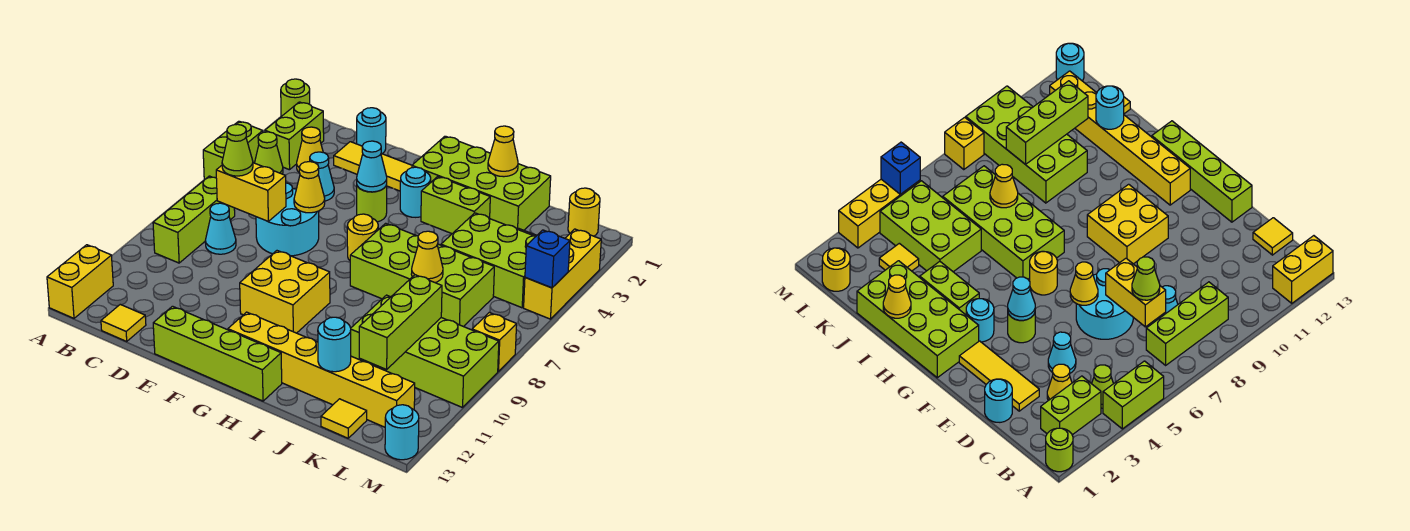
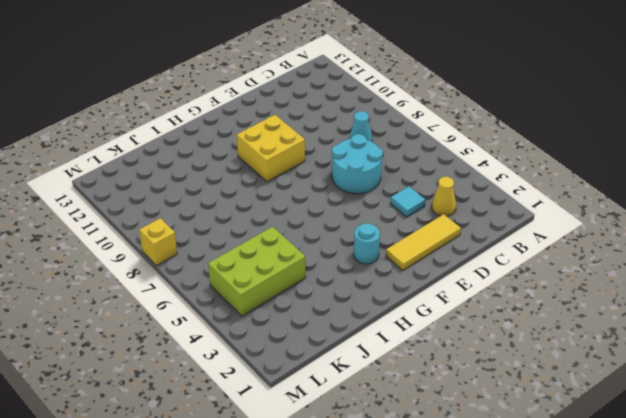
cyan 1x1 tile [390,187,425,217] -> cyan 1x1 cone [310,152,334,201]
none -> lime 1x1 round brick [281,79,310,117]
none -> lime 1x2 brick [203,121,263,180]
none -> yellow 1x2 brick [47,245,113,318]
none -> lime 1x2 brick [265,102,324,170]

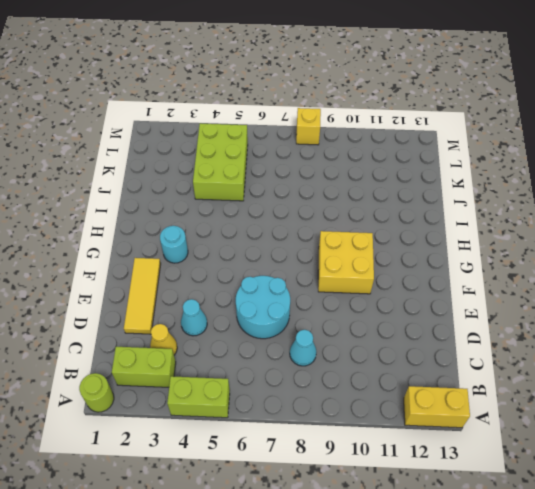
none -> lime 1x1 cone [255,132,283,174]
none -> lime 1x3 brick [153,176,235,263]
none -> yellow 1x1 tile [101,304,146,341]
none -> cyan 1x1 round brick [357,108,386,154]

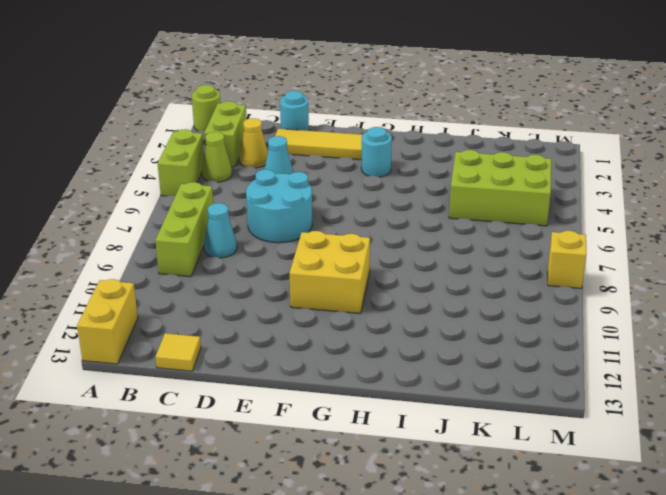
none -> lime 1x4 brick [153,306,282,401]
none -> lime 1x1 round brick [357,185,387,222]
none -> lime 2x4 brick [412,136,551,230]
none -> yellow 1x1 round brick [347,214,378,260]

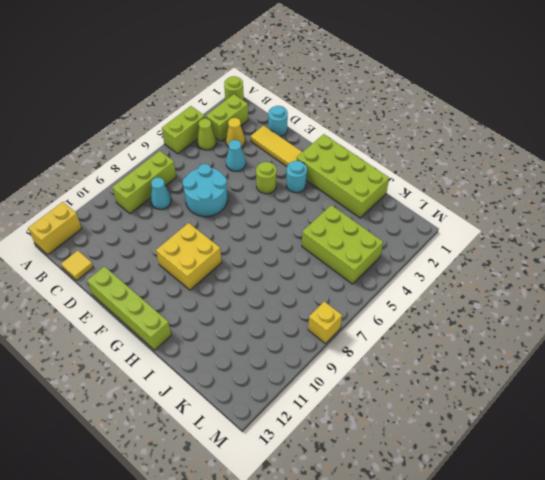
none -> yellow 1x1 round brick [347,214,378,260]
none -> yellow 1x6 brick [228,312,415,427]
none -> lime 1x2 brick [421,177,490,234]
none -> lime 2x4 brick [350,223,494,327]

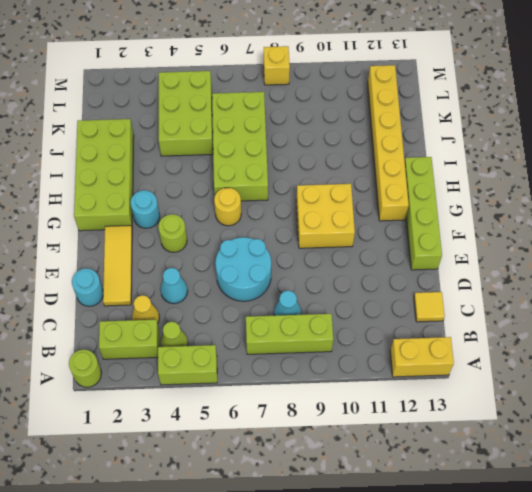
none -> lime 1x2 brick [421,177,490,234]
none -> lime 2x4 brick [351,295,499,408]
none -> yellow 1x1 tile [879,243,919,271]
none -> yellow 1x1 tile [321,399,367,438]

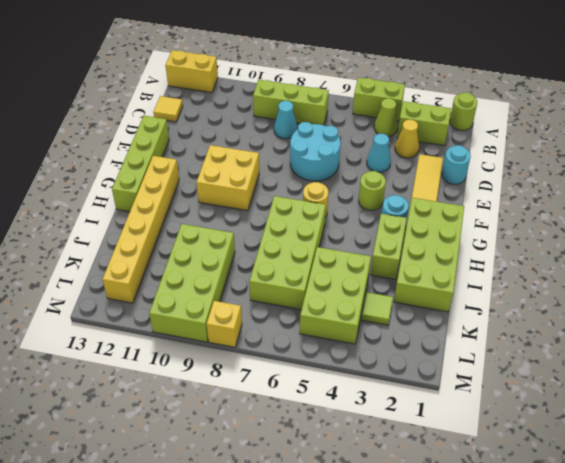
lime 1x1 tile [361,292,393,325] -> yellow 1x1 tile [879,243,919,271]
none -> yellow 1x1 tile [321,399,367,438]
none -> yellow 1x1 round brick [568,188,600,236]
none -> yellow 1x3 brick [524,229,601,319]
none -> cyan 1x1 round brick [385,405,419,460]

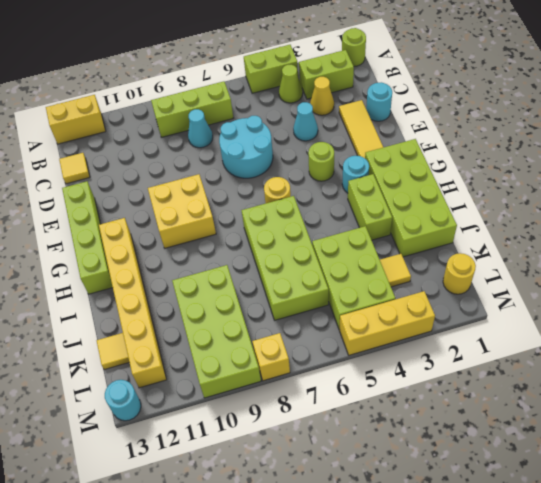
none -> yellow 1x2 brick [216,163,286,222]
none -> yellow 1x1 cone [294,162,325,213]
none -> cyan 1x1 cone [357,141,387,192]
none -> yellow 1x1 cone [488,126,518,177]

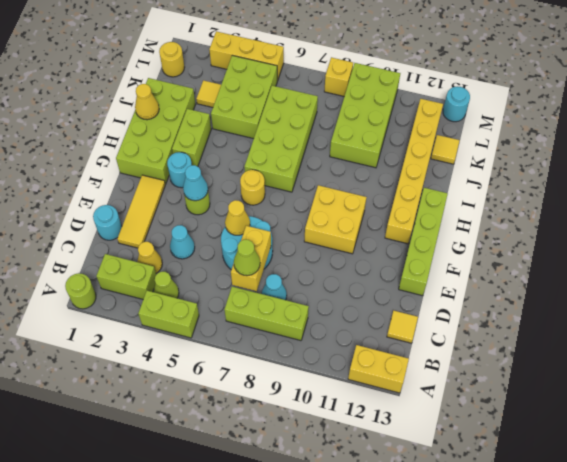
none -> yellow 1x1 cone [411,231,443,283]
none -> cyan 1x1 round brick [318,317,351,372]
none -> lime 1x3 brick [359,275,442,369]
none -> blue 1x1 brick [525,230,570,288]

